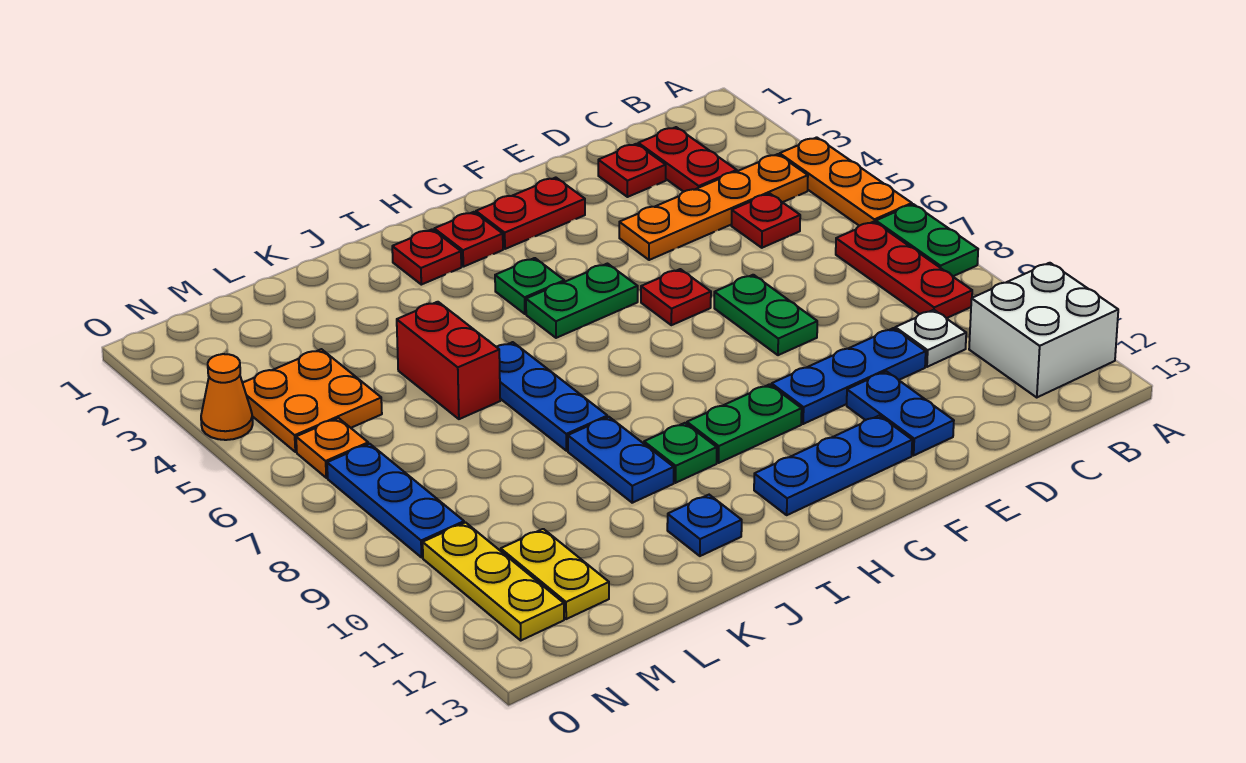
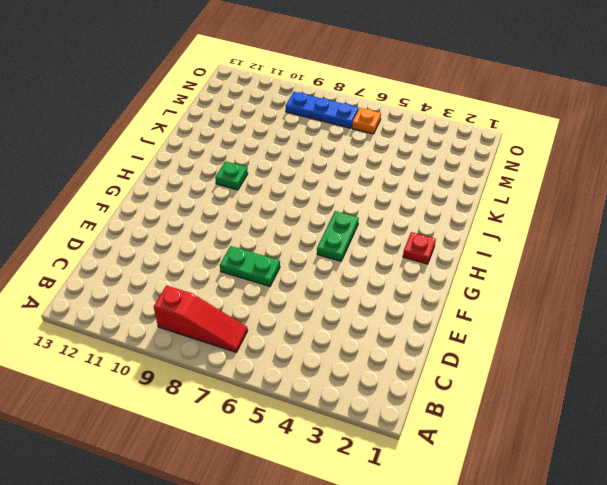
red 1x3 slope [154,286,248,352] -> red 1x3 plate [836,222,972,318]
none -> orange 1x3 plate [780,137,912,226]
none -> green 1x2 plate [876,204,978,276]
none -> white 2x2 brick [969,263,1118,397]
none -> orange 1x4 plate [619,154,808,260]

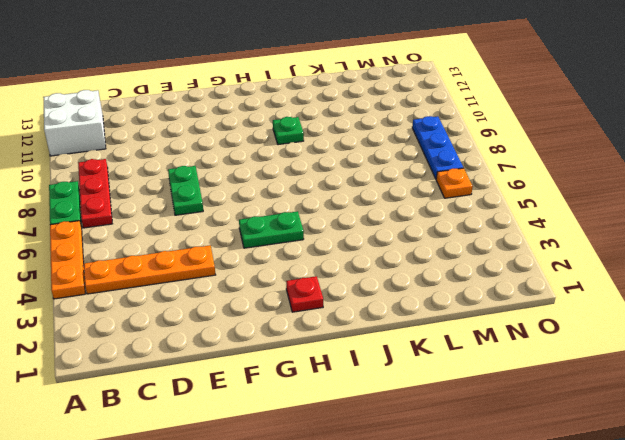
none -> red 1x2 plate [638,127,737,192]
none -> red 1x1 plate [732,193,800,248]
none -> white 1x1 plate [895,310,966,367]
none -> red 1x1 plate [598,144,666,197]

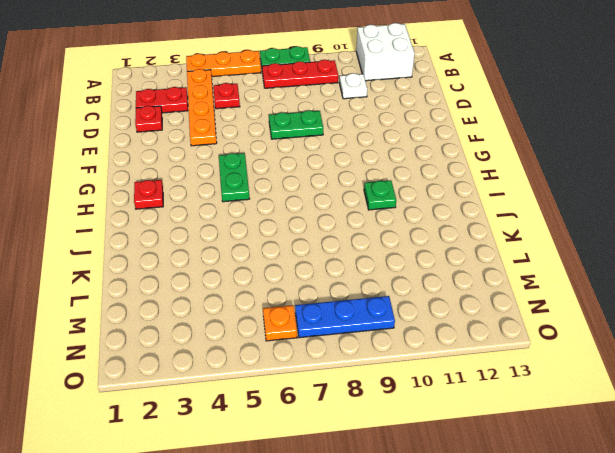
none -> blue 1x3 plate [772,328,926,424]
none -> blue 1x2 plate [847,371,954,455]
none -> red 1x2 plate [476,178,585,249]
none -> red 1x1 plate [641,269,711,325]

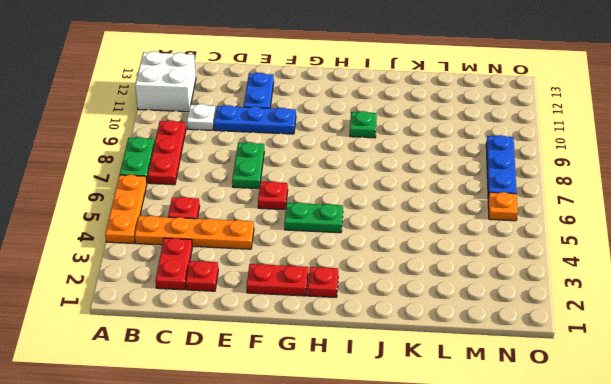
none -> blue 1x3 plate [754,416,912,515]
none -> green 1x2 plate [687,384,802,463]
none -> green 1x1 plate [495,258,564,314]
none -> red 1x1 plate [392,229,461,285]

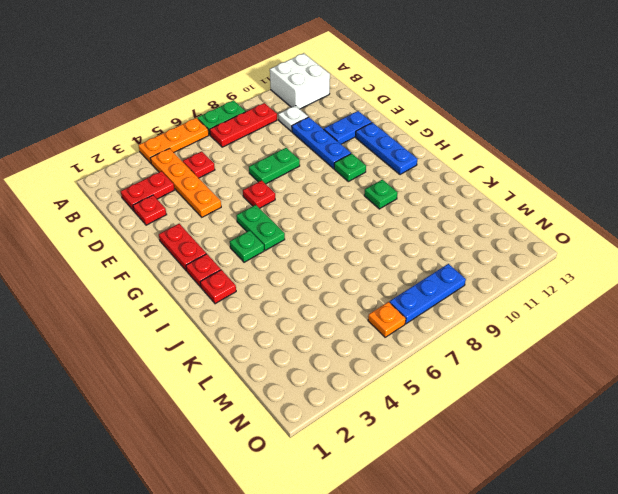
green 1x1 plate [334,154,366,182] -> green 1x2 plate [687,384,802,463]
none -> blue 1x3 plate [497,342,607,451]
none -> blue 1x2 plate [568,417,674,503]
none -> blue 1x1 plate [667,495,742,556]
none -> red 1x2 brick [397,302,500,419]

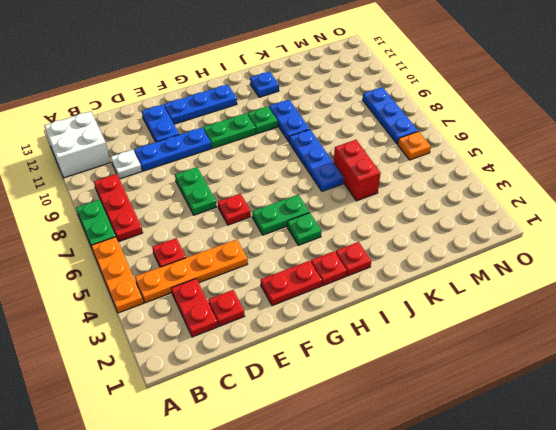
none -> orange 2x2 plate [243,349,382,452]
none -> yellow 1x2 plate [501,529,609,619]
none -> yellow 1x3 plate [423,523,564,640]
none -> orange 1x1 cone [201,354,253,440]

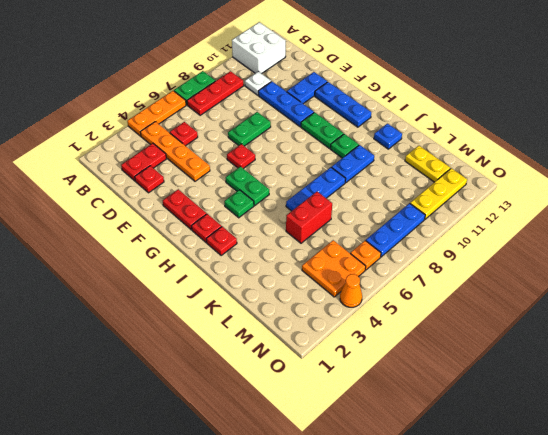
yellow 1x2 plate [405,146,450,182] -> yellow 1x2 plate turned to [501,529,609,619]

